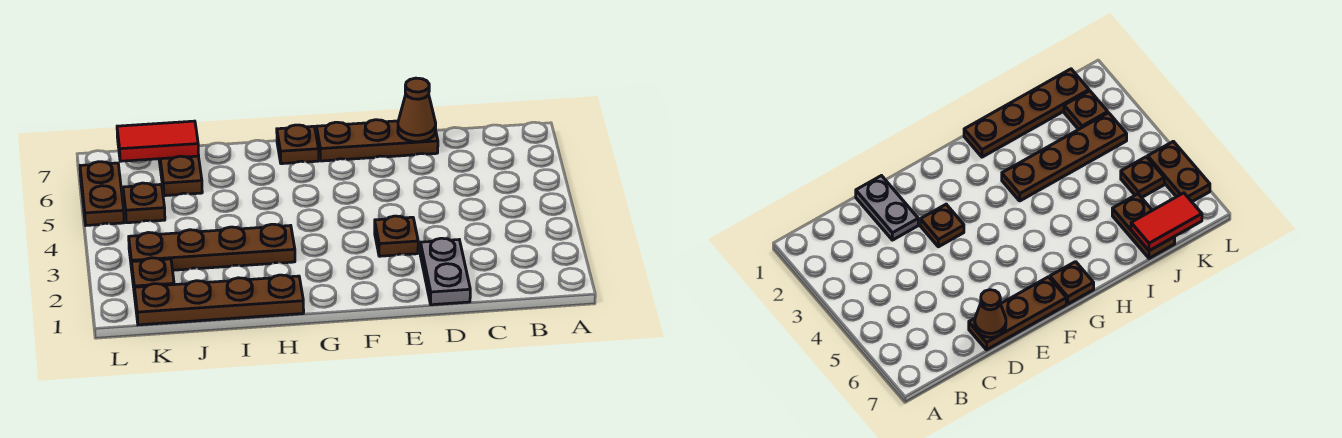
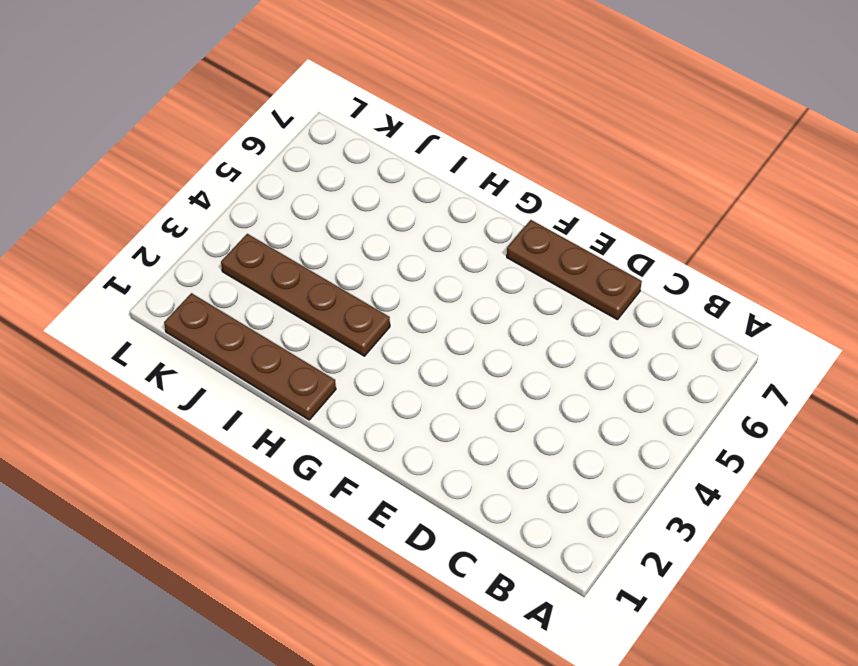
none -> grey 1x2 plate [420,238,470,305]
none -> brown 1x1 plate [375,216,418,256]
none -> brown 1x1 plate [277,125,319,164]

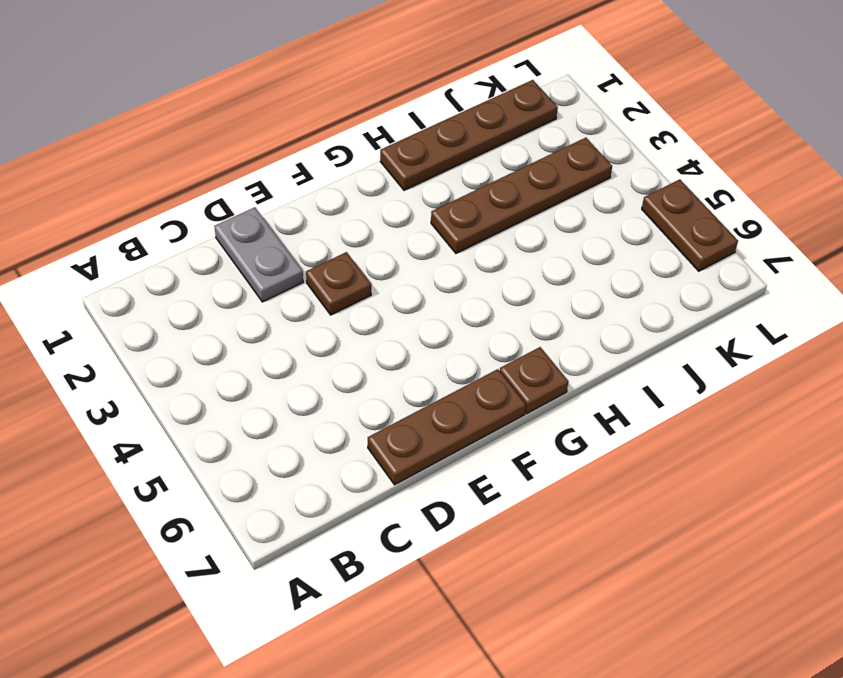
none -> brown 1x2 plate [159,156,202,196]
none -> brown 1x1 plate [132,258,174,296]
none -> brown 1x1 plate [123,183,165,223]

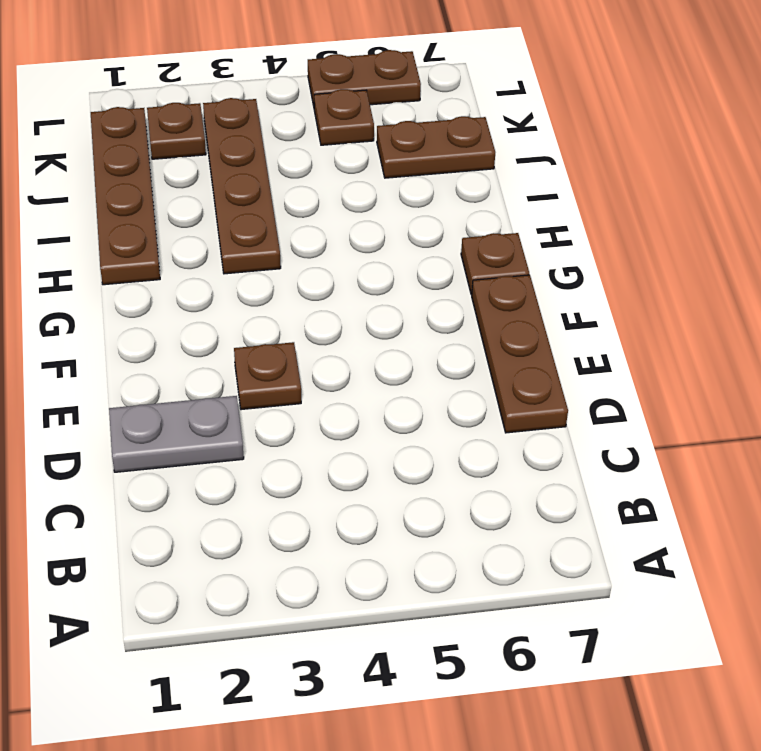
none -> brown 1x1 cone [398,78,436,142]
none -> red 1x2 tile [117,121,199,161]

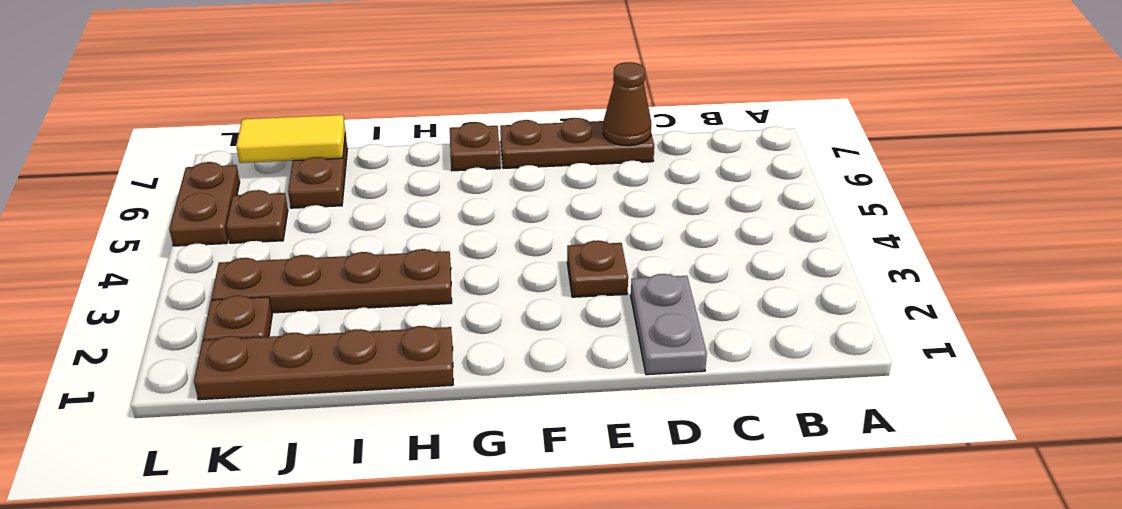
yellow 1x2 tile [236,115,345,163] -> red 1x2 tile [117,121,199,161]

